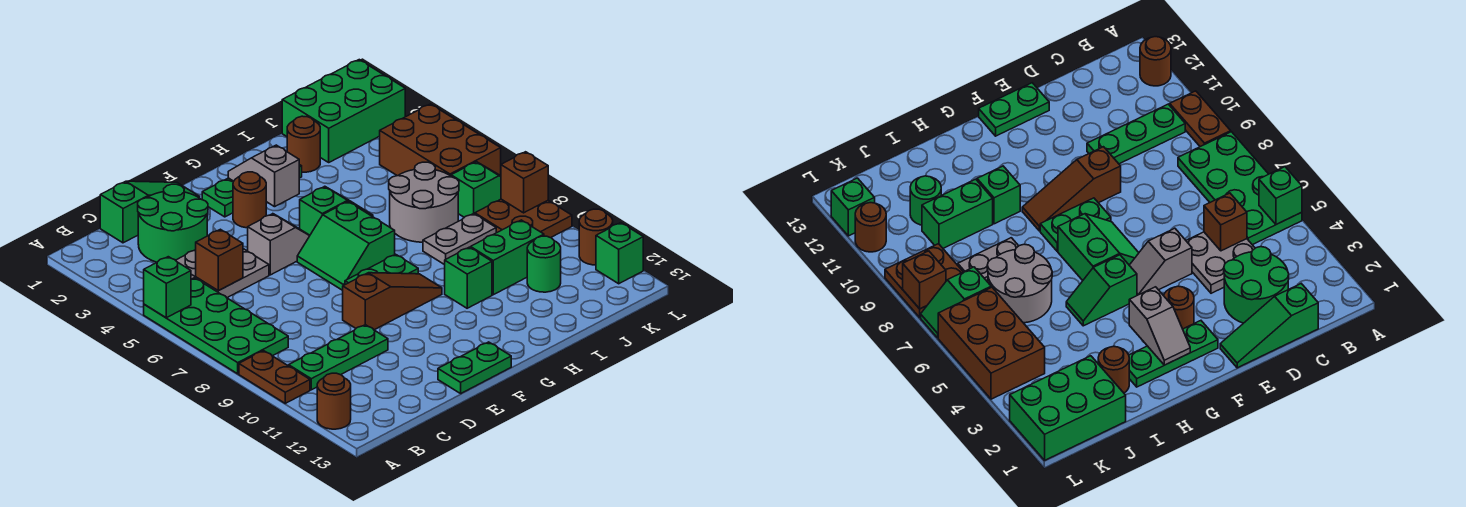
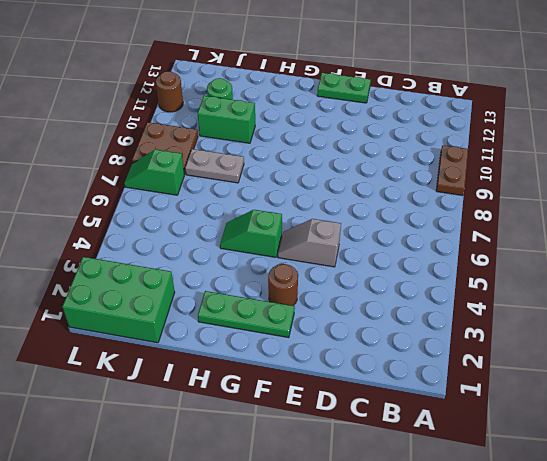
none -> green 2x4 plate [144,278,288,374]
none -> brown 1x1 round brick [317,373,351,429]
none -> green 1x3 plate [289,325,388,390]
none -> green 1x3 slope [100,181,200,243]

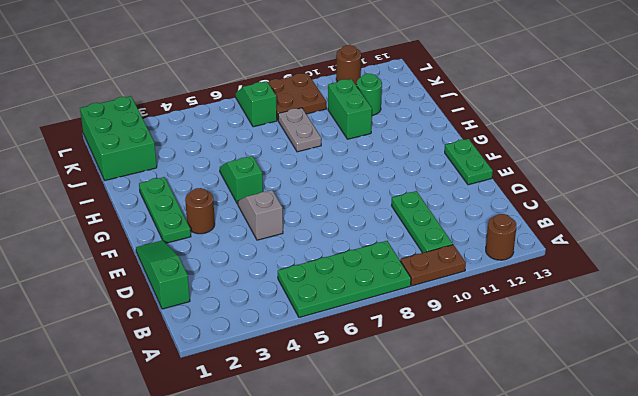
none -> green 2x2 round brick [138,184,208,262]
none -> grey 2x2 plate [176,249,269,298]
none -> brown 1x3 slope [343,273,442,330]
none -> green 2x2 slope [297,202,395,290]

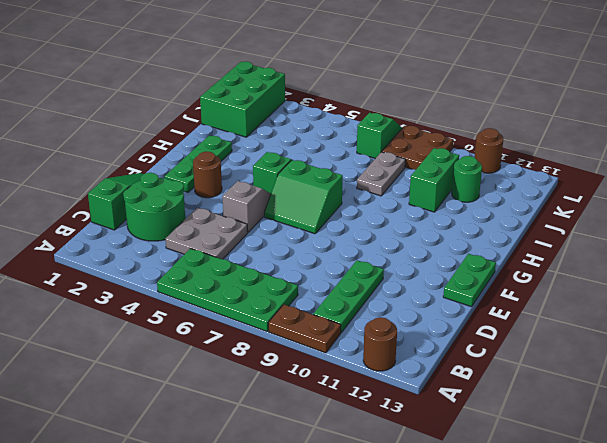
none -> brown 1x3 slope [343,273,442,330]
none -> green 1x2 plate [345,254,418,285]
none -> green 1x1 brick [445,247,492,308]
none -> brown 1x1 round brick [287,116,320,172]

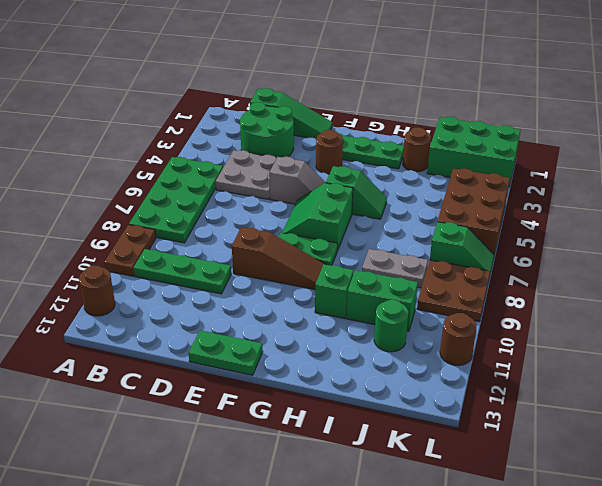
none -> grey 2x2 round brick [389,162,459,242]
none -> green 1x1 brick [596,223,643,284]
none -> green 1x1 brick [144,257,191,318]
none -> brown 1x1 brick [196,229,243,291]

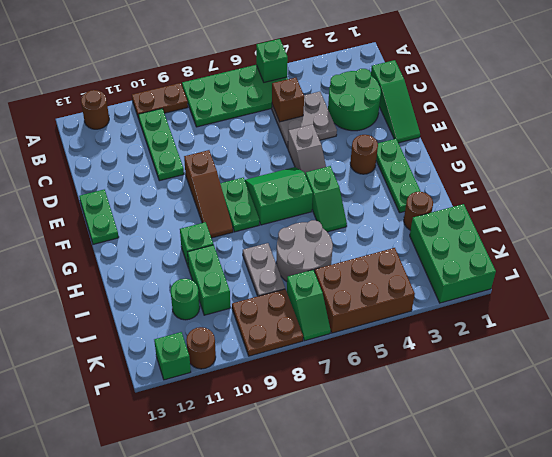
none -> grey 1x2 slope [228,145,299,207]
none -> brown 1x1 brick [501,152,548,213]

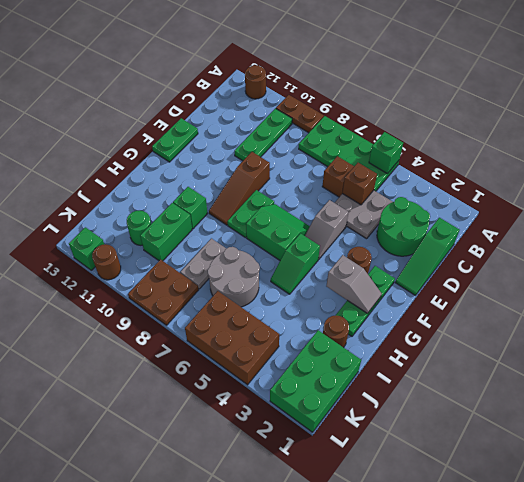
brown 1x1 brick [322,156,354,197] -> brown 1x1 brick moved to [501,152,548,213]
none -> green 1x2 slope [451,162,501,217]

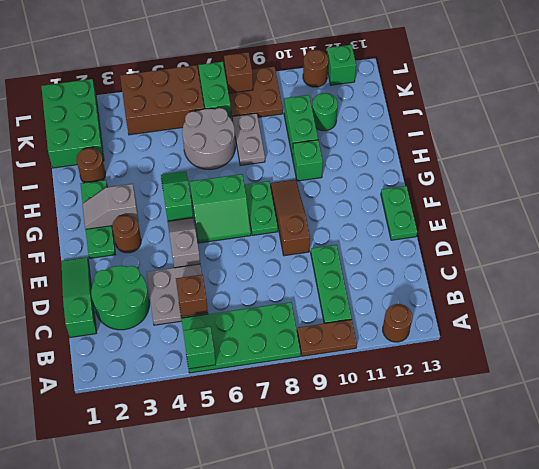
green 1x2 brick [198,62,231,119] -> green 1x2 slope [451,162,501,217]

